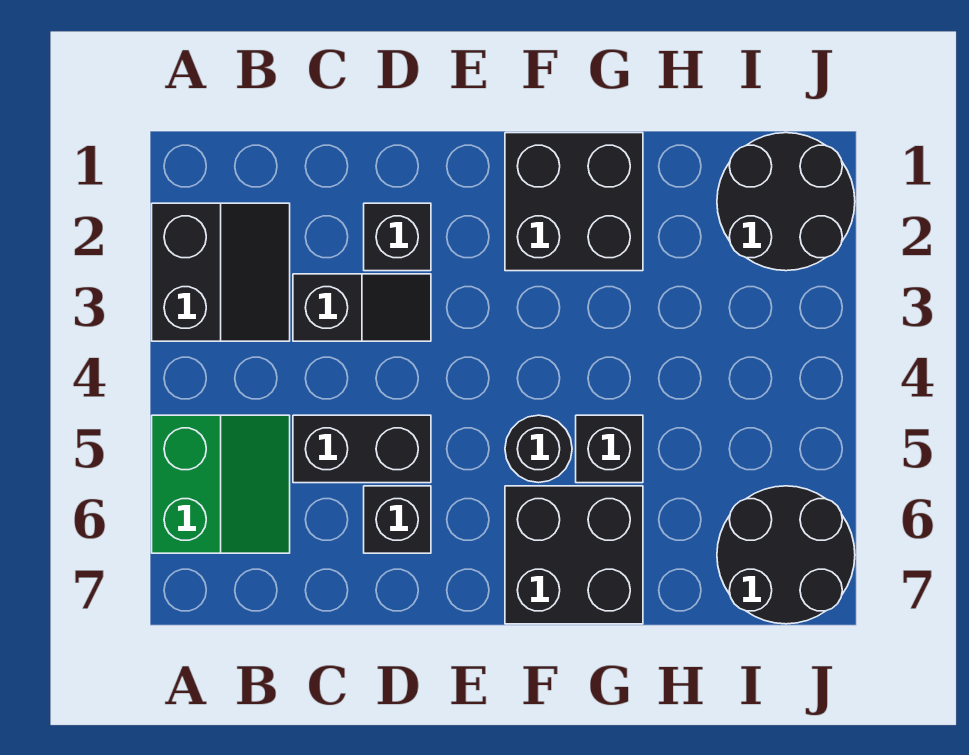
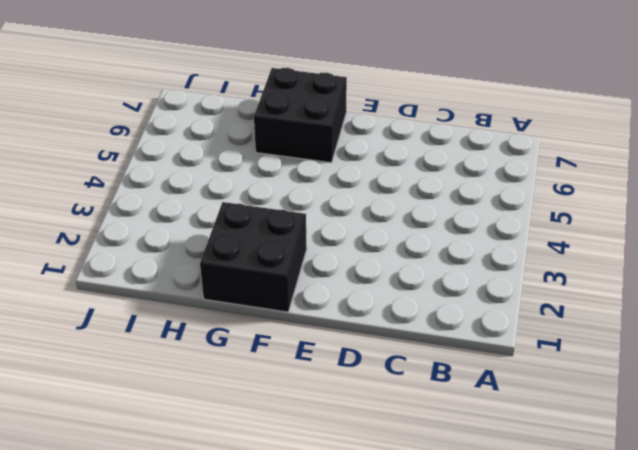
none -> black 2x2 slope [152,203,290,341]
none -> green 2x2 slope [152,415,290,553]
none -> black 1x2 slope [293,274,431,341]

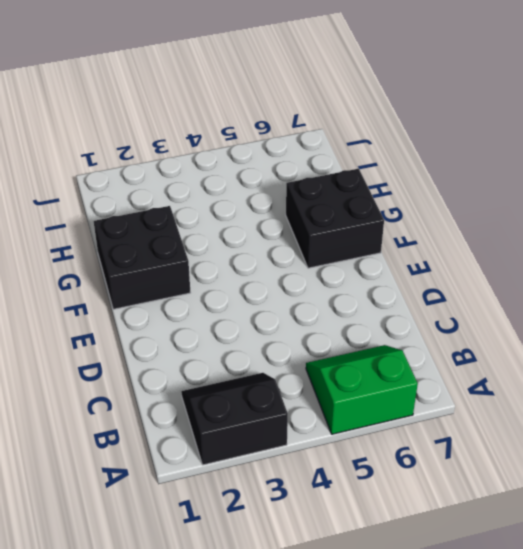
none -> black 1x2 slope [293,274,431,341]
none -> black 1x2 brick [293,415,431,483]
none -> black 1x1 brick [364,203,431,271]

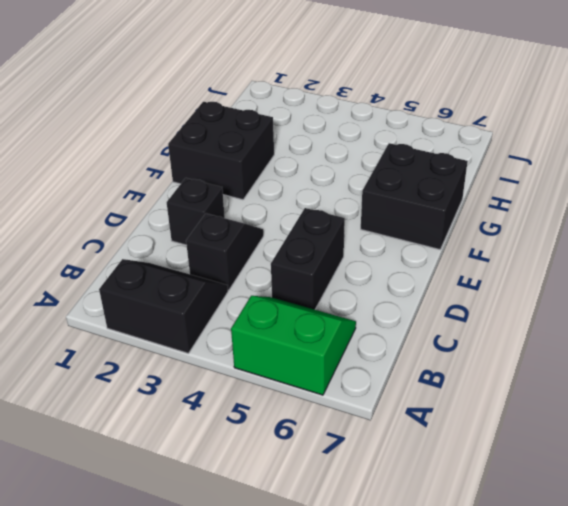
none -> black 1x1 brick [364,486,431,553]
none -> black 1x1 round brick [505,415,572,483]
none -> black 1x1 brick [576,415,643,483]

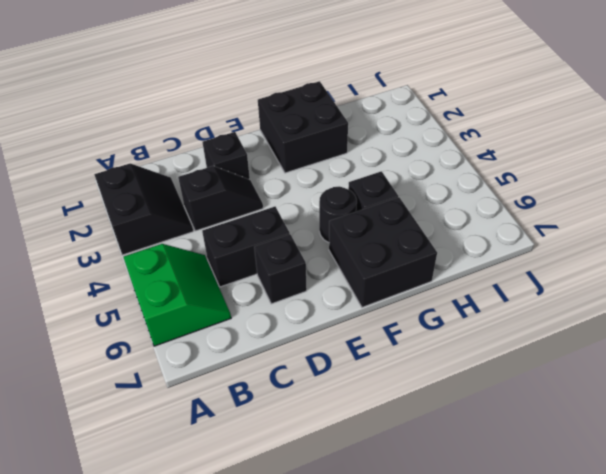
none -> black 2x2 round brick [717,133,855,271]
none -> black 2x2 round brick [717,486,855,624]

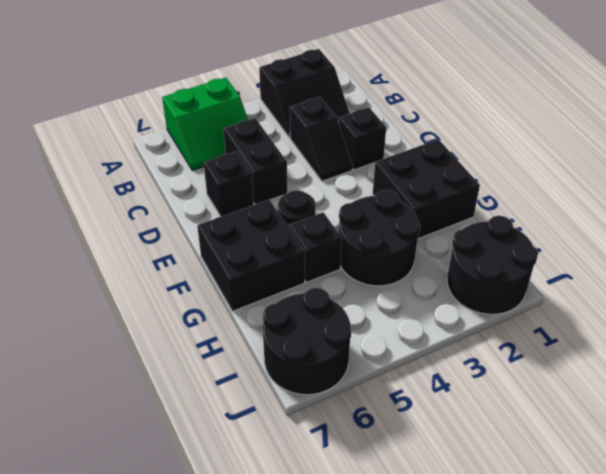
black 2x2 round brick [339,190,420,286] -> none

